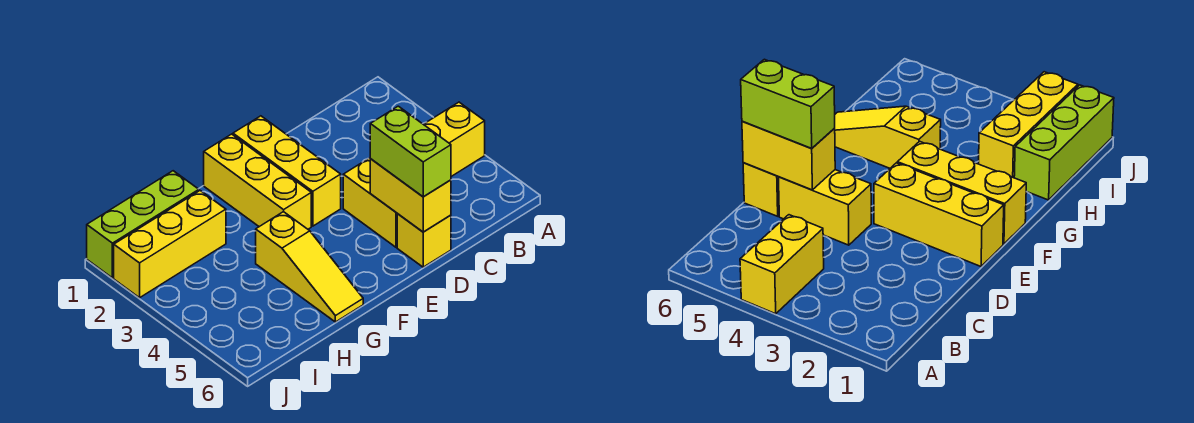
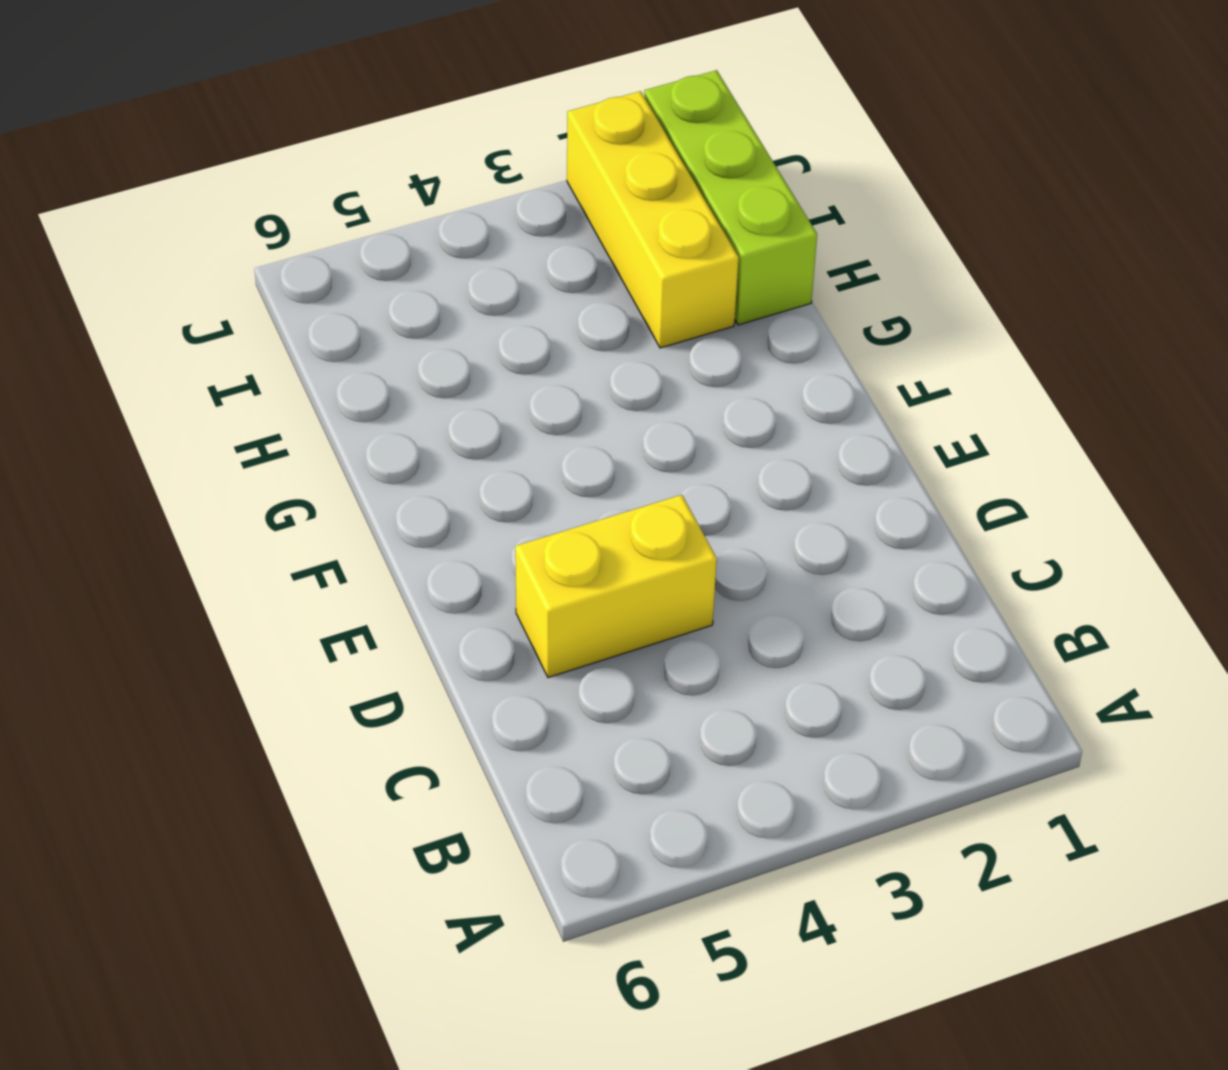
none -> yellow 1x2 brick [424,102,485,176]
none -> yellow 1x1 brick [397,214,451,267]

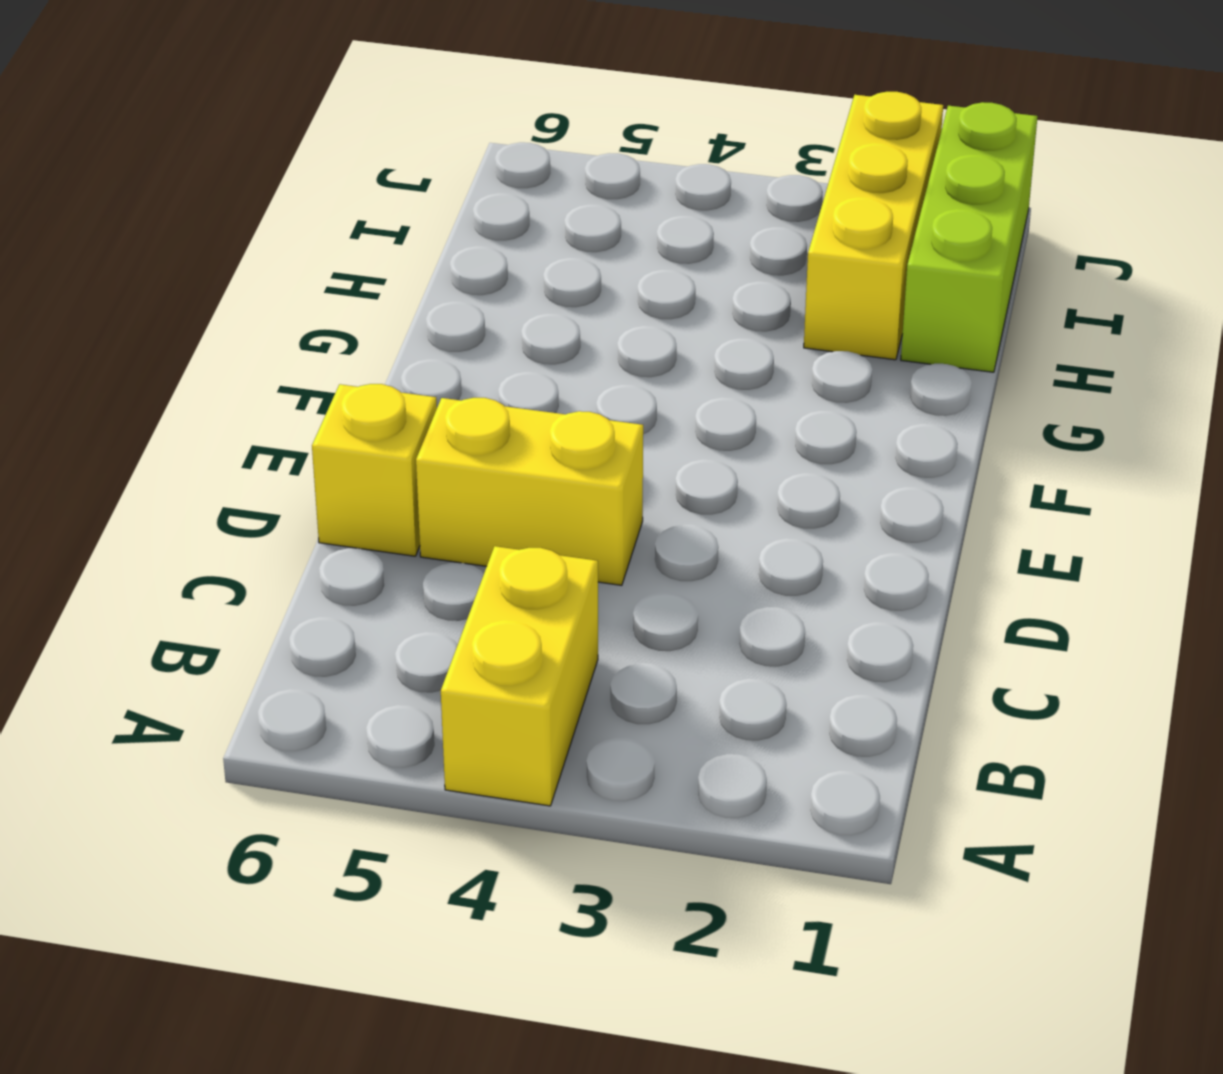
none -> yellow 1x3 brick [233,116,341,226]
none -> yellow 1x3 brick [204,134,311,229]

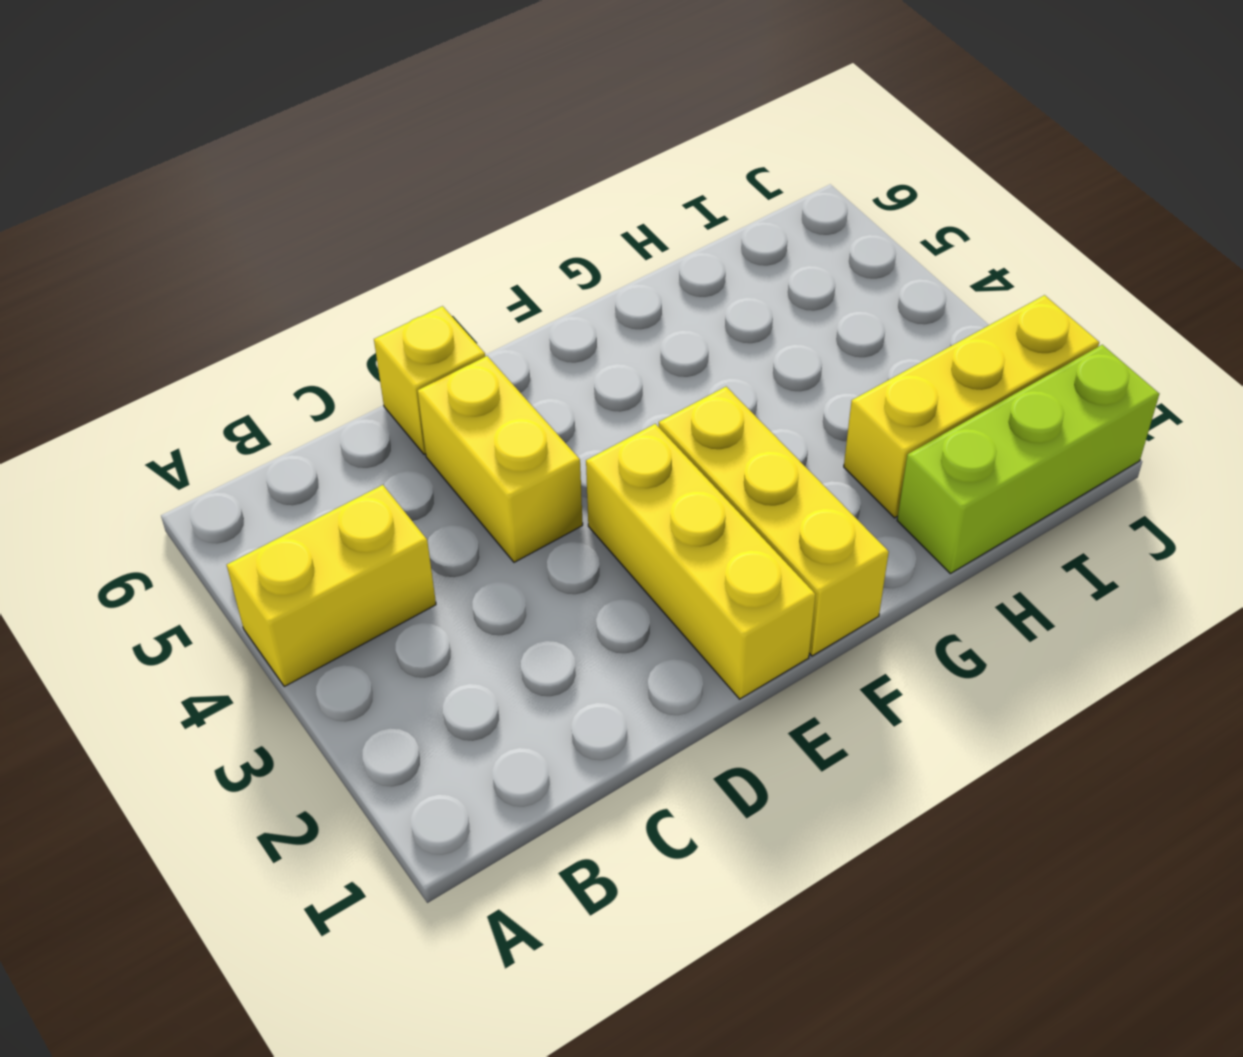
none -> yellow 1x3 slope [256,212,363,322]
none -> yellow 1x2 brick [370,159,451,232]

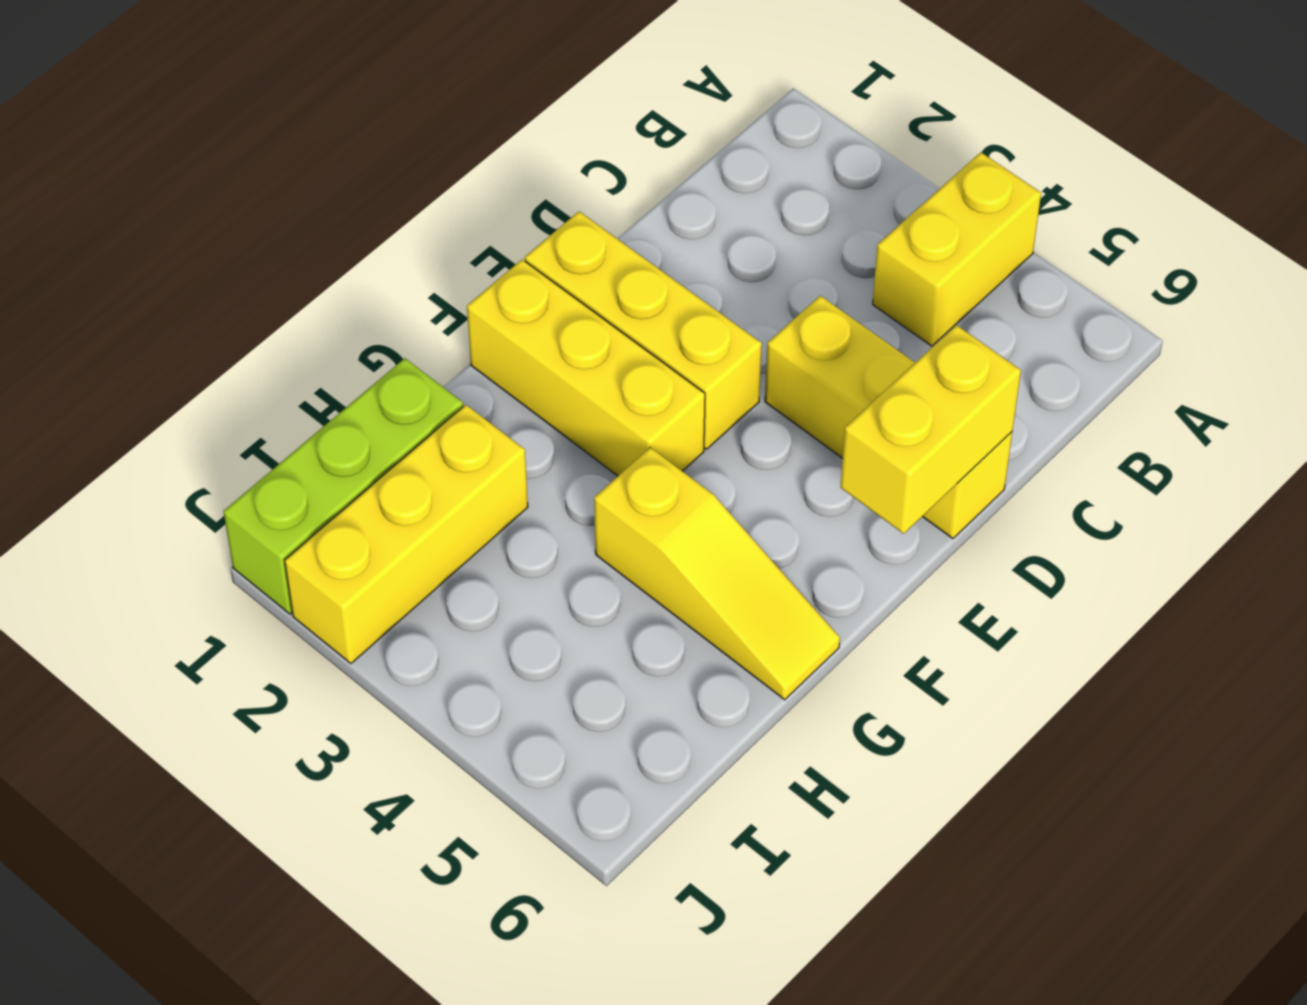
yellow 1x2 brick [840,325,1021,534] -> yellow 1x2 brick turned to [370,159,451,232]
none -> lime 1x2 brick [370,106,451,197]

